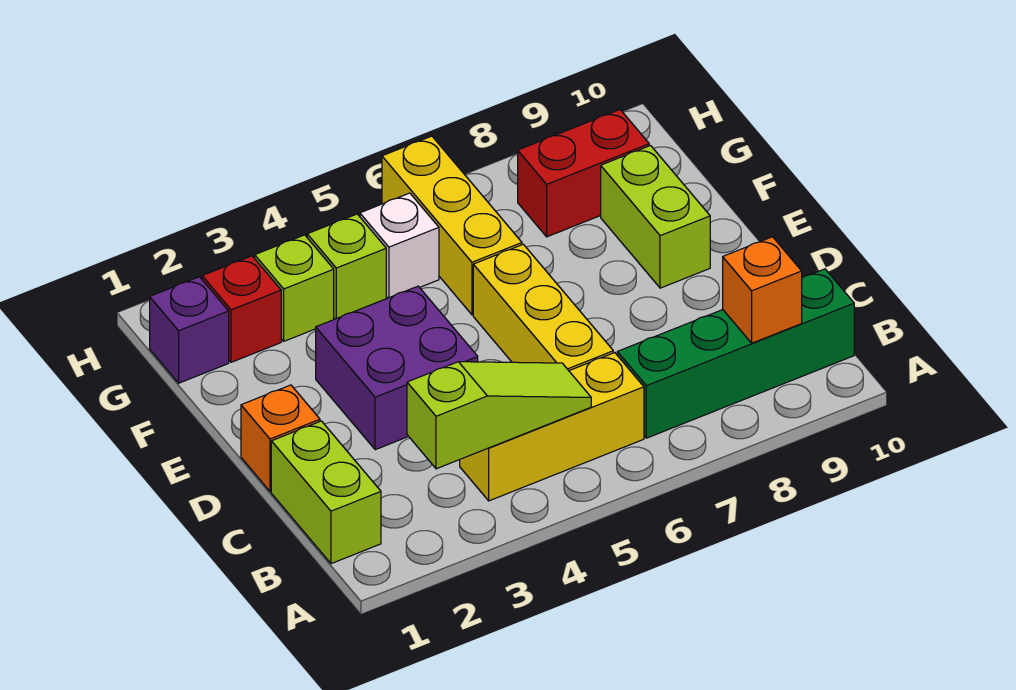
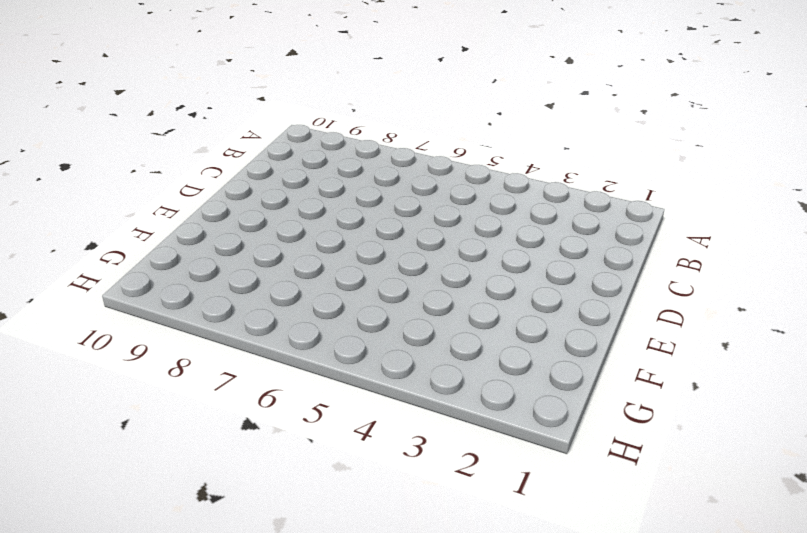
none -> lime 1x2 brick [271,421,381,564]
none -> yellow 1x3 brick [460,353,644,501]
none -> green 1x4 brick [617,269,854,438]

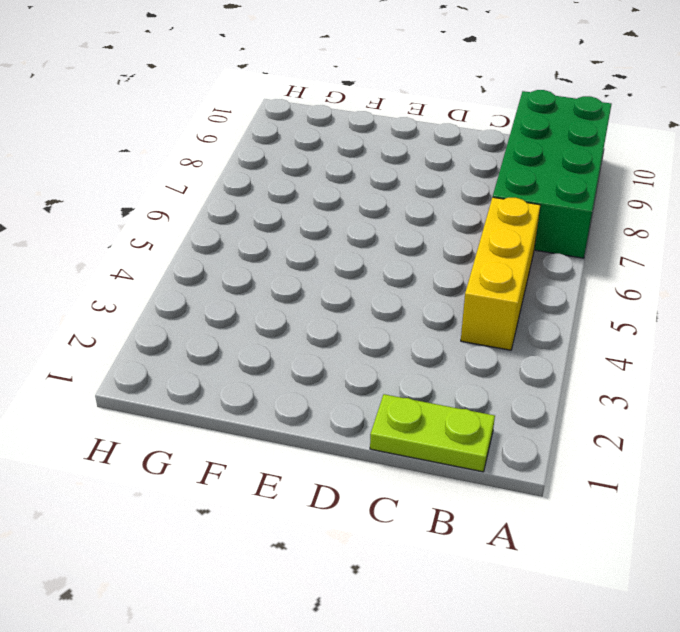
green 2x4 brick [493,90,612,258] -> green 1x4 brick [617,269,854,438]
lime 1x2 plate [370,394,495,472] -> lime 1x2 brick [271,421,381,564]
none -> yellow 1x3 brick [473,244,613,371]
none -> orange 1x1 brick [241,385,320,491]
none -> purple 2x2 brick [316,286,478,450]

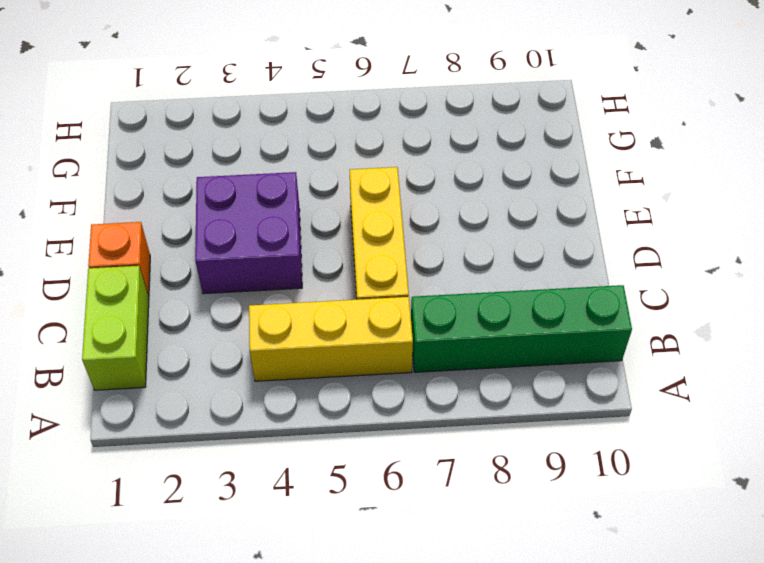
none -> lime 1x2 brick [601,146,710,288]
none -> yellow 1x3 brick [382,136,522,315]
none -> purple 1x1 brick [150,277,229,383]

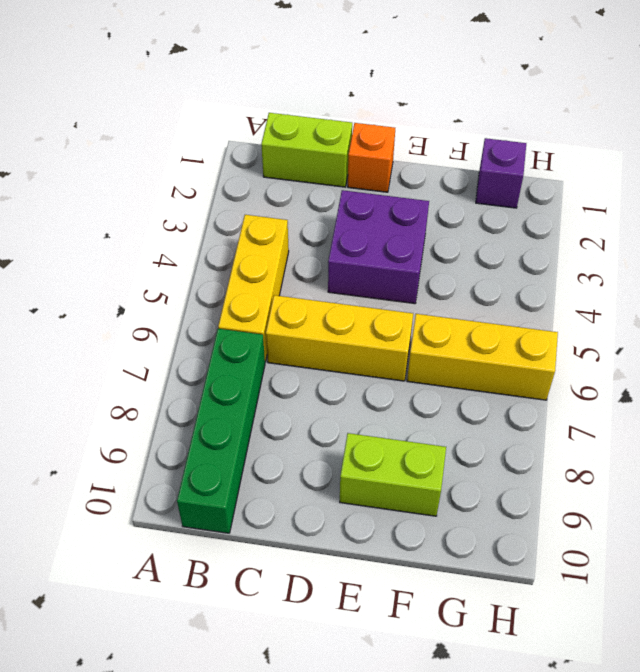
none -> red 1x1 brick [202,256,281,362]
none -> lime 1x1 brick [255,235,334,341]
none -> lime 1x1 brick [307,214,386,319]

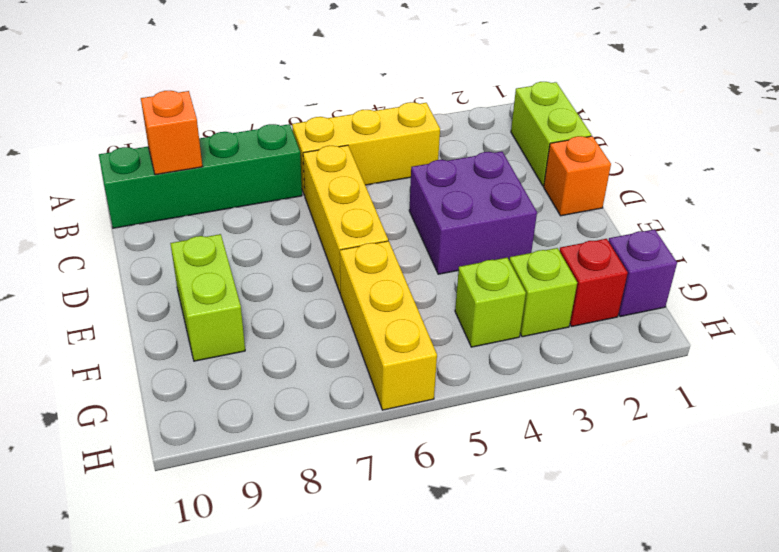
none -> white 1x1 brick [360,193,439,298]
none -> red 1x2 brick [518,110,649,237]
none -> lime 1x3 slope [407,362,591,469]

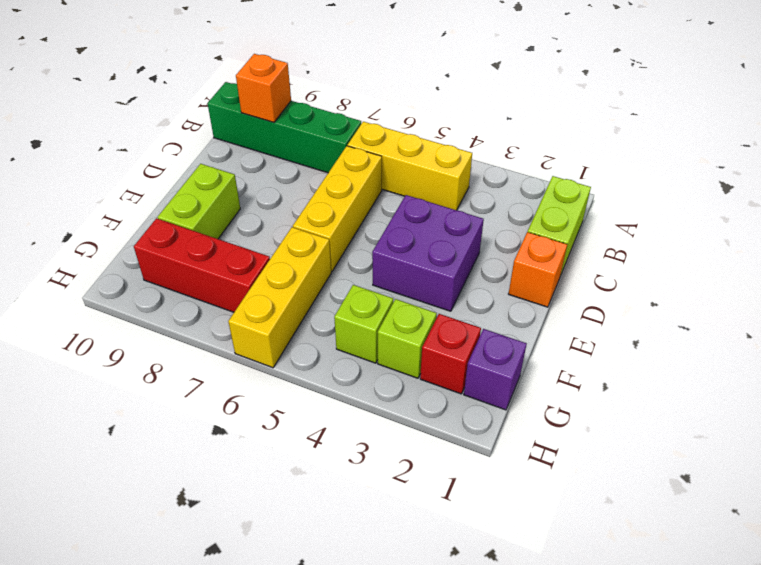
red 1x3 brick [134,218,270,312] -> red 1x2 brick [518,110,649,237]
none -> white 1x1 brick [360,193,439,298]
none -> lime 1x3 slope [407,362,591,469]

